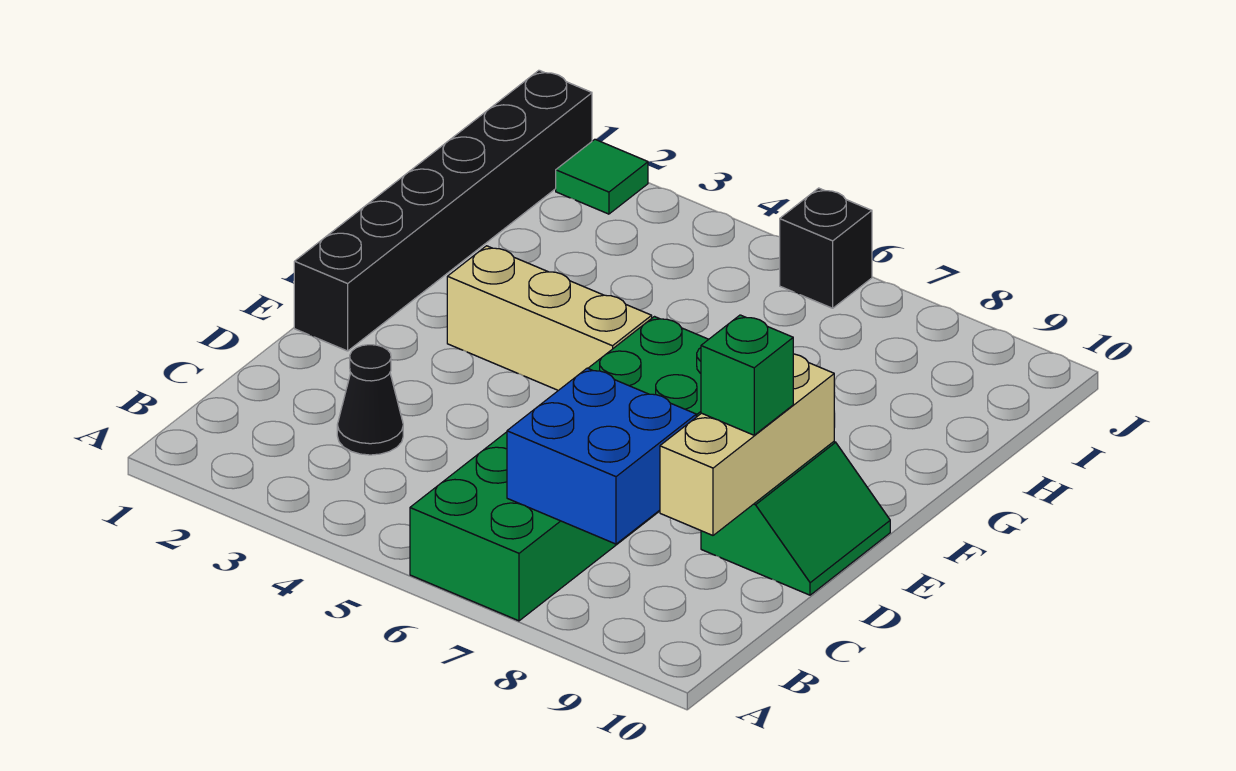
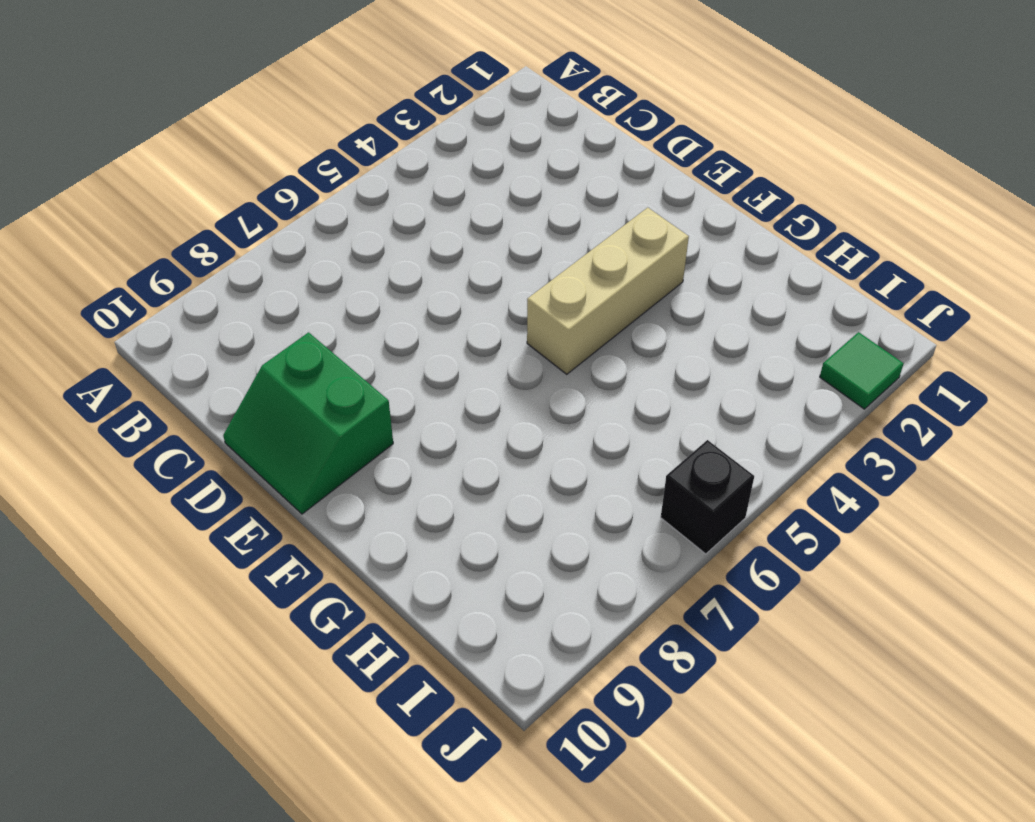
none -> green 2x6 brick [410,317,709,621]
none -> black 1x1 cone [337,345,403,455]

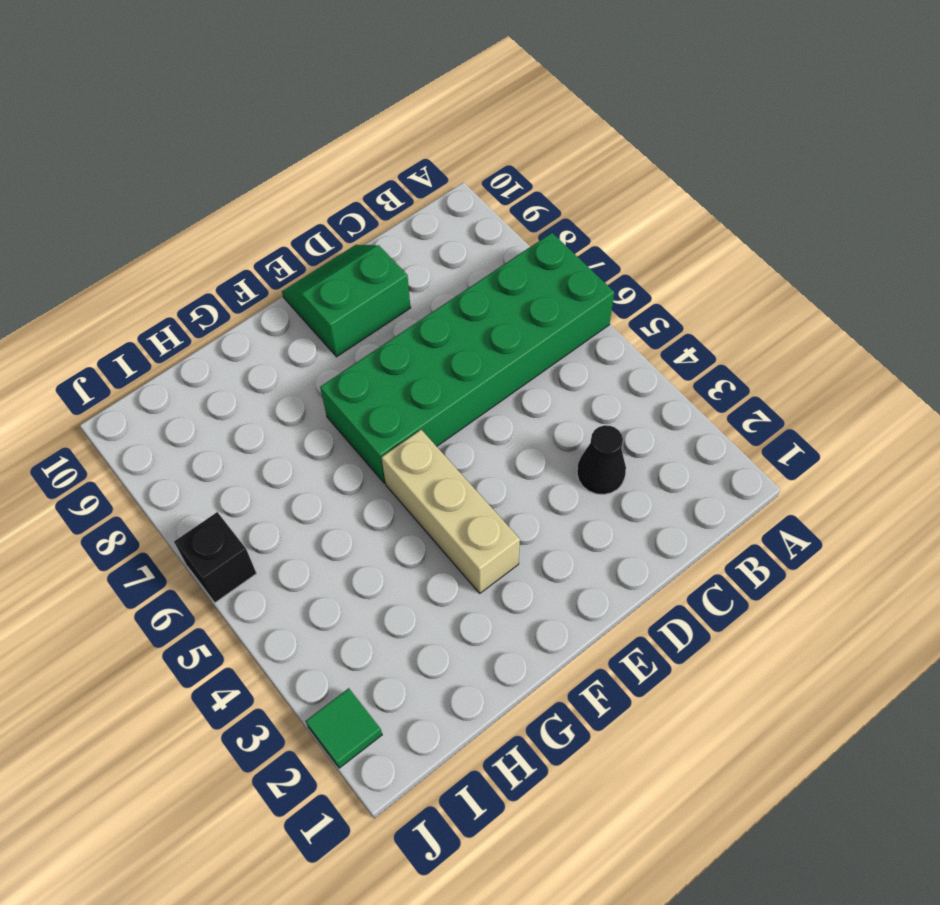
none -> black 1x6 brick [294,70,592,351]
none -> blue 2x2 brick [507,368,696,544]

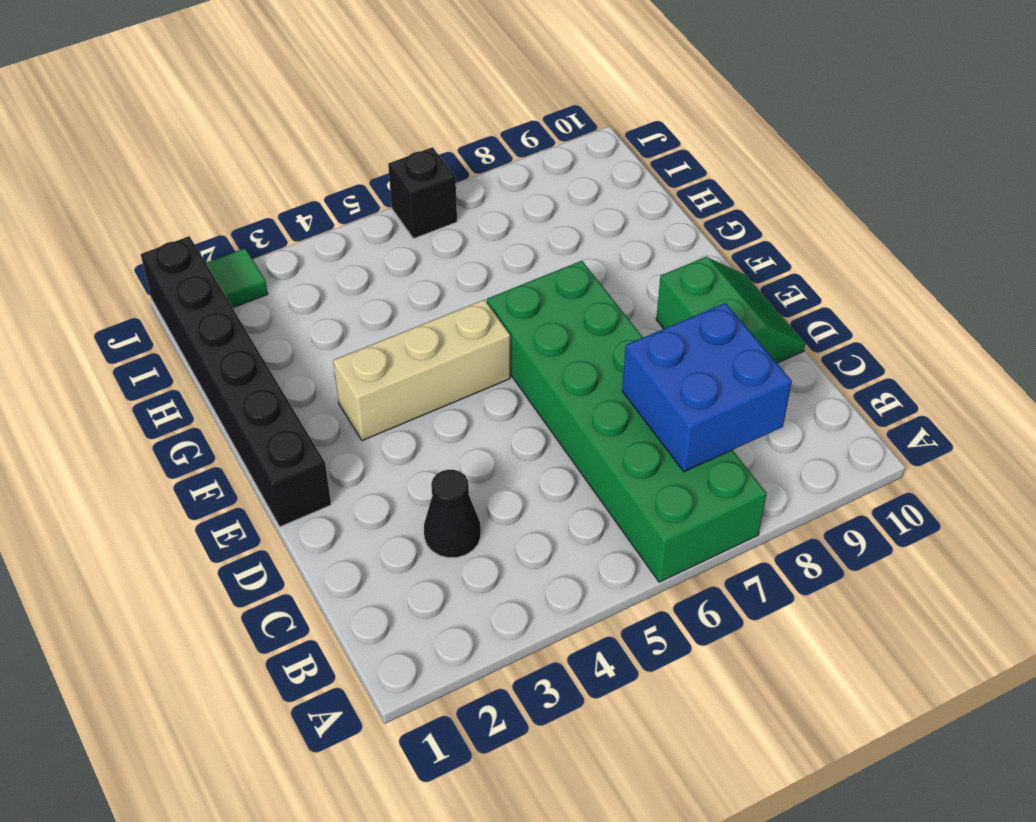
none -> tan 1x3 brick [660,354,834,535]
none -> green 1x1 brick [701,315,793,435]

